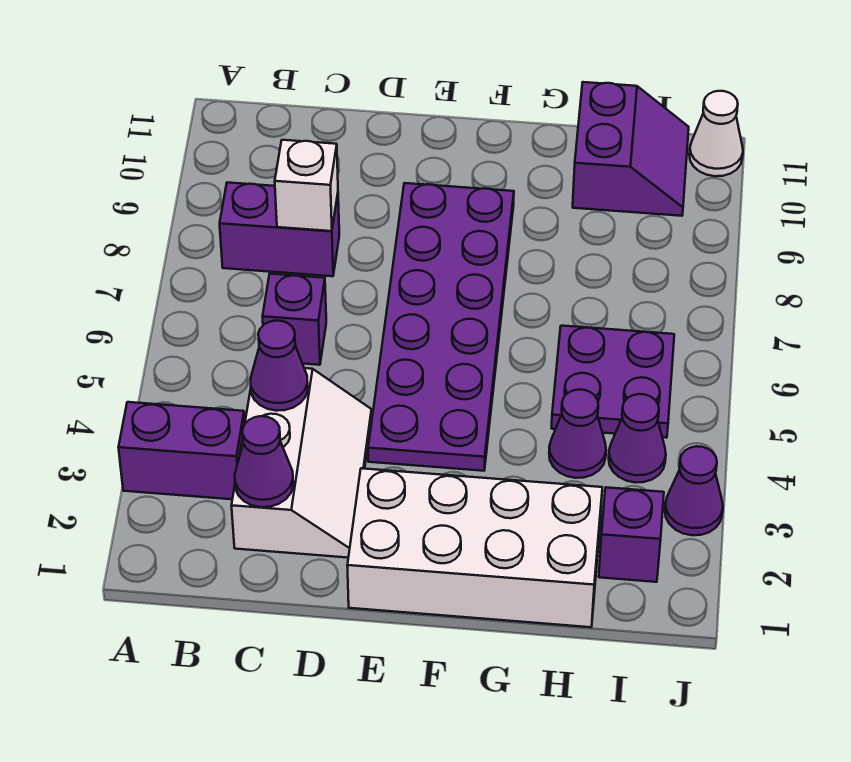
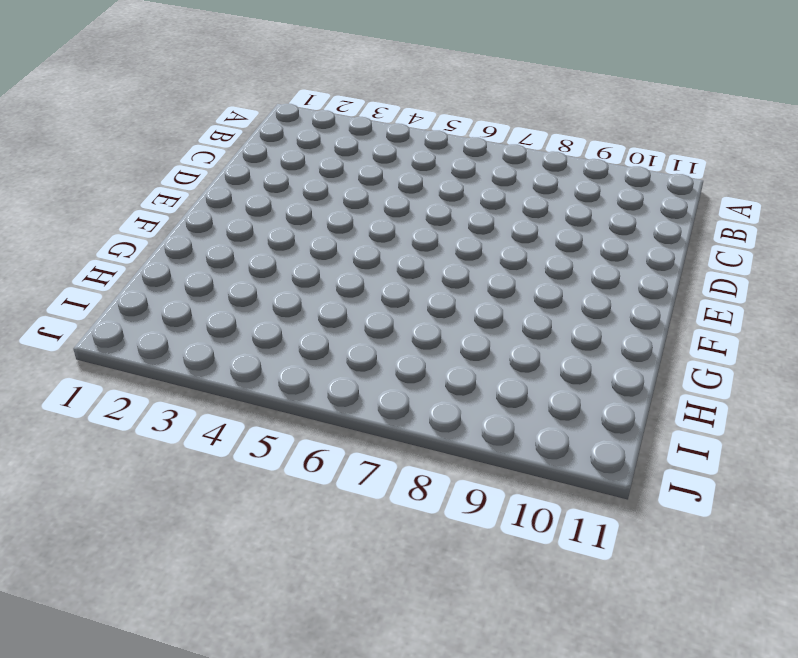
none -> purple 1x2 brick [119,402,245,499]
none -> purple 1x2 brick [220,183,339,276]
none -> white 2x3 slope [231,368,372,558]

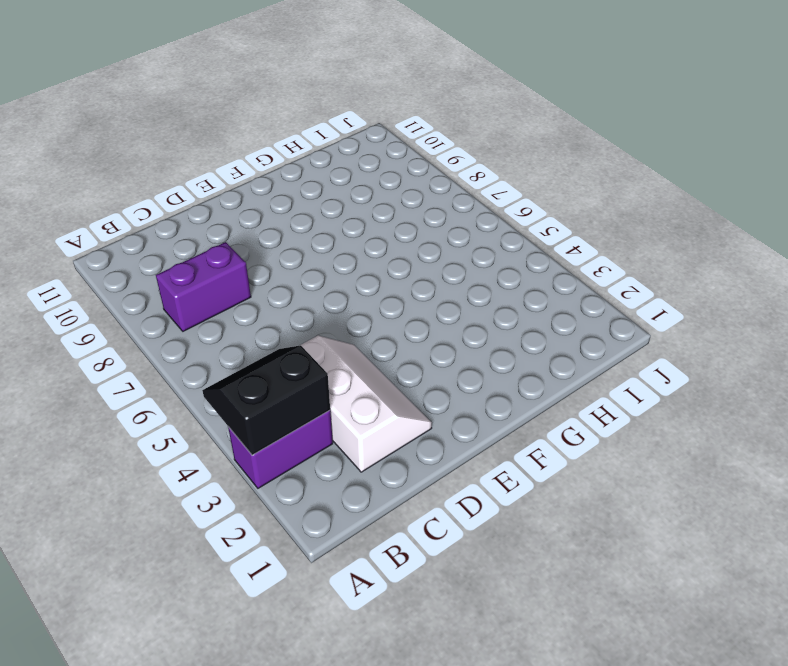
black 2x2 slope [202,345,330,455] -> none
none -> purple 1x1 brick [263,274,326,365]
none -> white 2x4 brick [347,468,602,627]
none -> purple 2x6 plate [368,183,514,471]

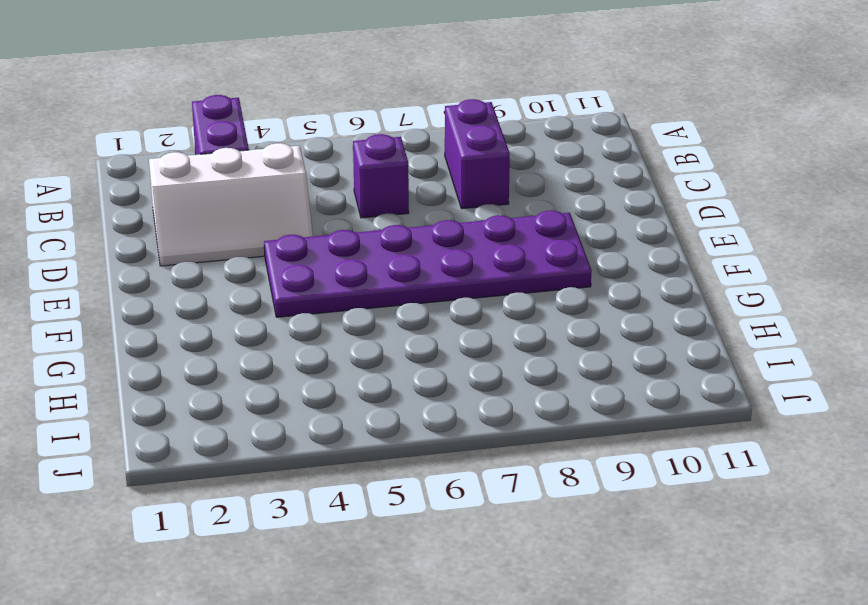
none -> white 2x4 brick [347,468,602,627]
none -> purple 1x1 cone [549,389,606,478]
none -> purple 2x2 plate [552,326,674,438]

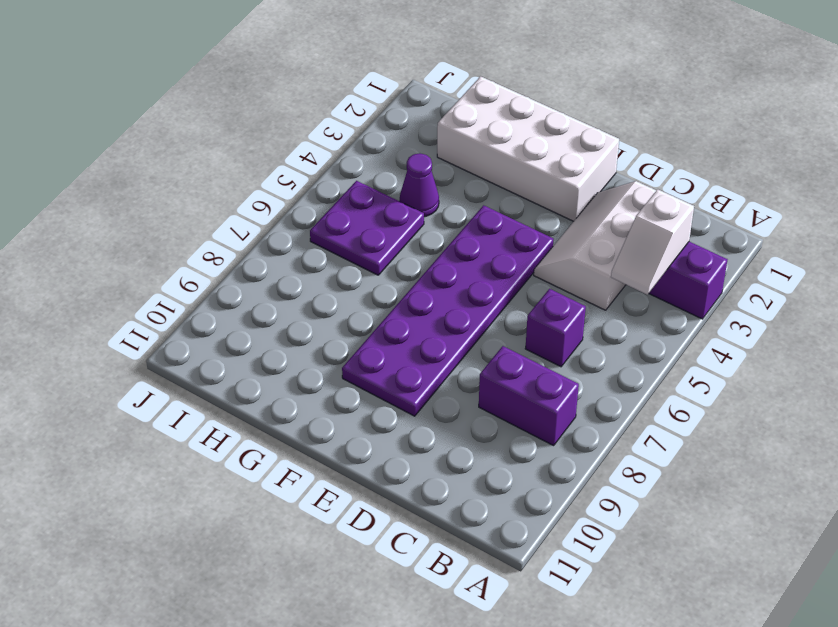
white 1x2 slope [611,189,694,295] -> none
none -> purple 2x2 slope [573,82,689,216]
none -> purple 1x1 brick [599,487,664,582]
none -> purple 1x1 cone [609,394,666,483]

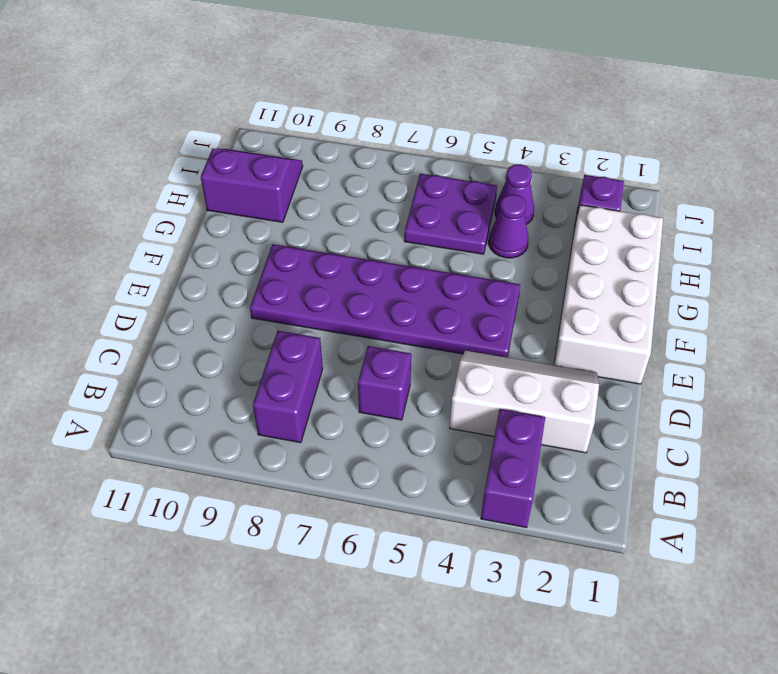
none -> purple 1x1 cone [665,446,723,535]
none -> white 1x1 cone [689,91,743,176]
none -> purple 1x1 cone [235,416,293,507]

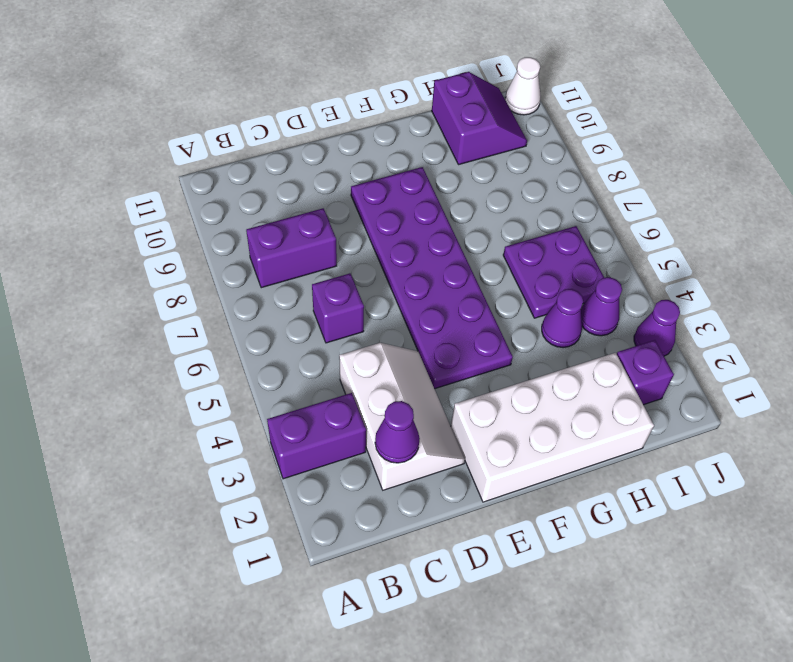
none -> purple 1x1 cone [251,321,308,411]
none -> white 1x1 brick [275,140,338,231]

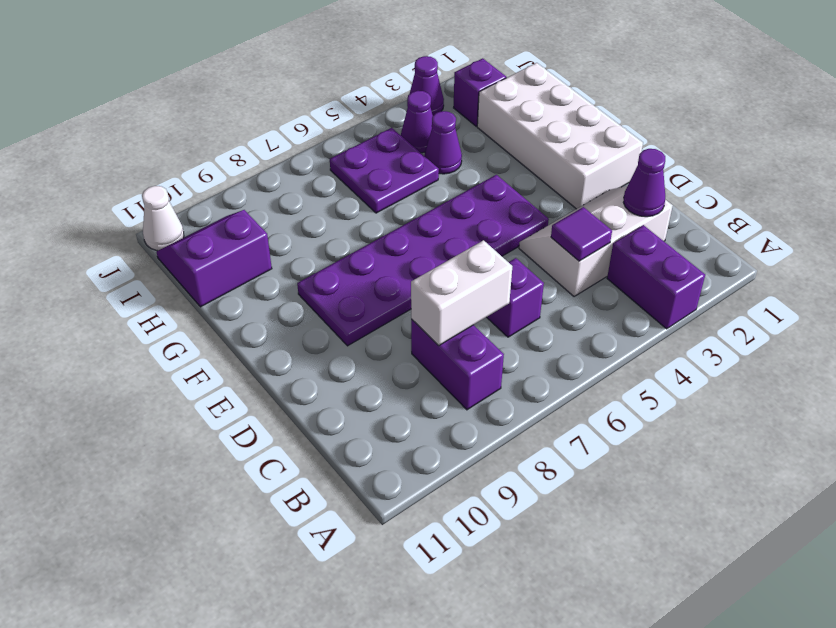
purple 1x1 tile [551,207,612,261] -> purple 1x1 cone [251,321,308,411]
white 1x2 brick [411,240,512,346] -> white 1x1 brick [275,140,338,231]

